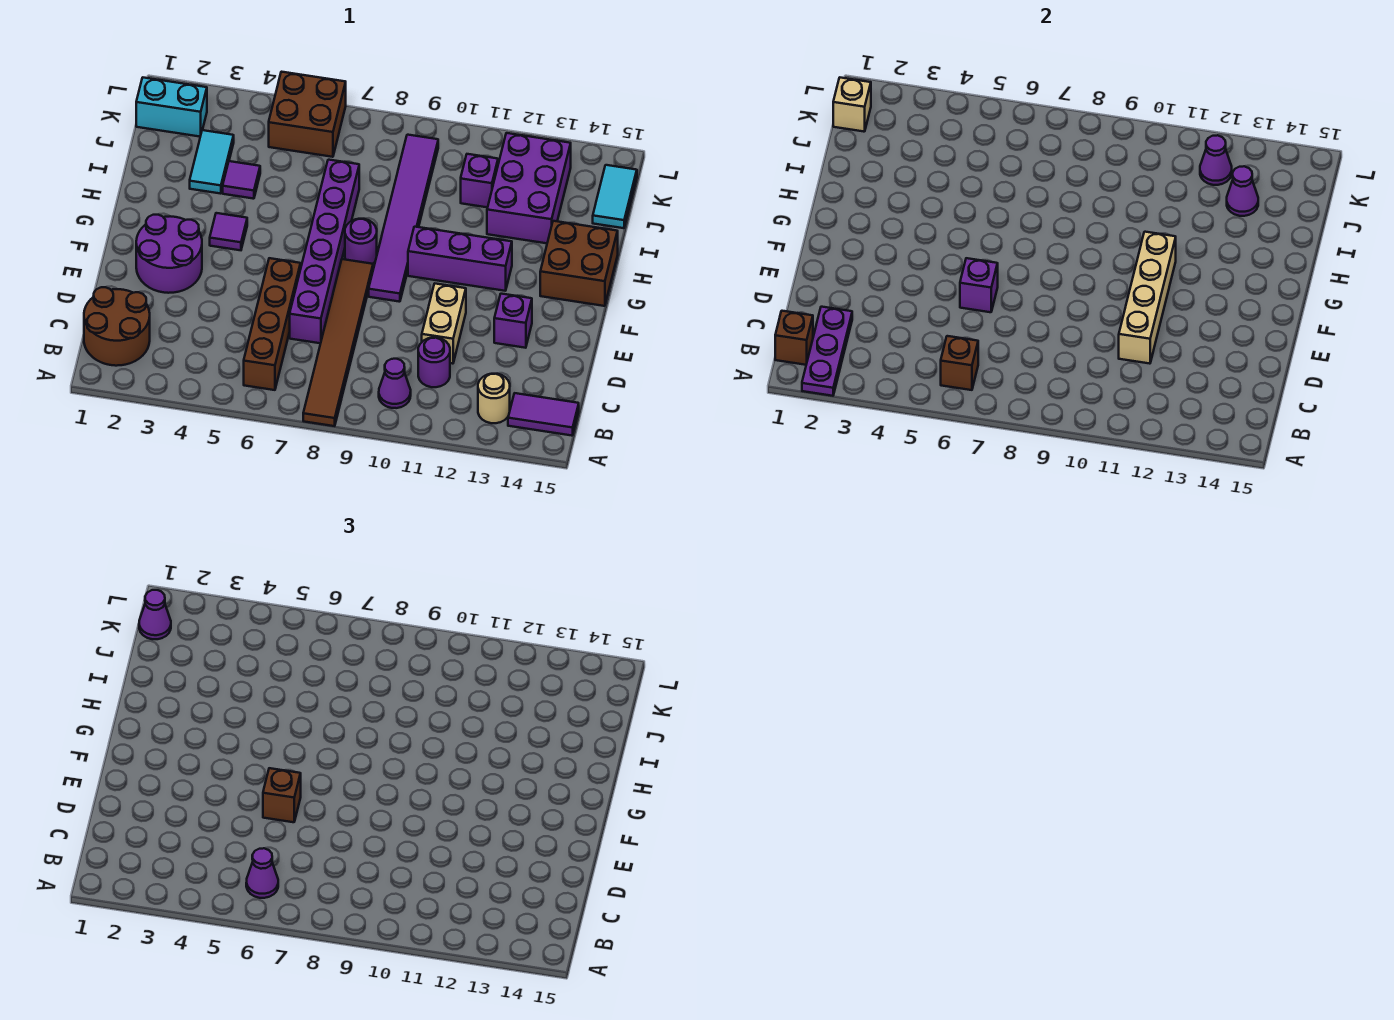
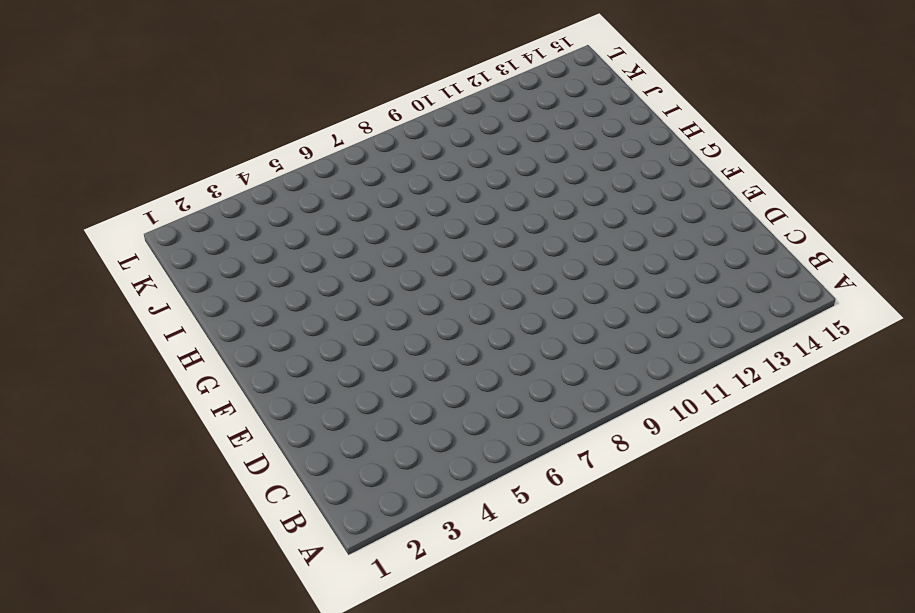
none -> brown 1x6 tile [303,259,373,426]
none -> brown 2x2 round brick [84,287,150,366]
none -> brown 1x4 brick [244,258,301,390]
none -> purple 1x1 cone [379,359,411,408]

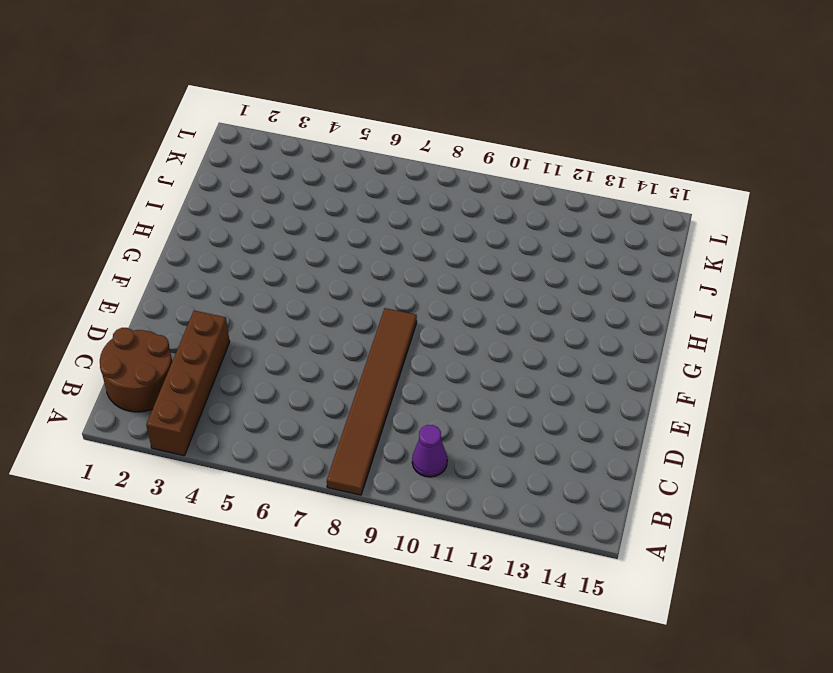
brown 1x4 brick [146,311,230,456] -> brown 1x4 brick moved to [244,258,301,390]
none -> tan 1x1 round brick [478,374,510,423]
none -> purple 1x2 tile [508,393,579,436]
none -> purple 1x1 round brick [418,338,450,387]
none -> purple 1x6 brick [290,160,359,343]

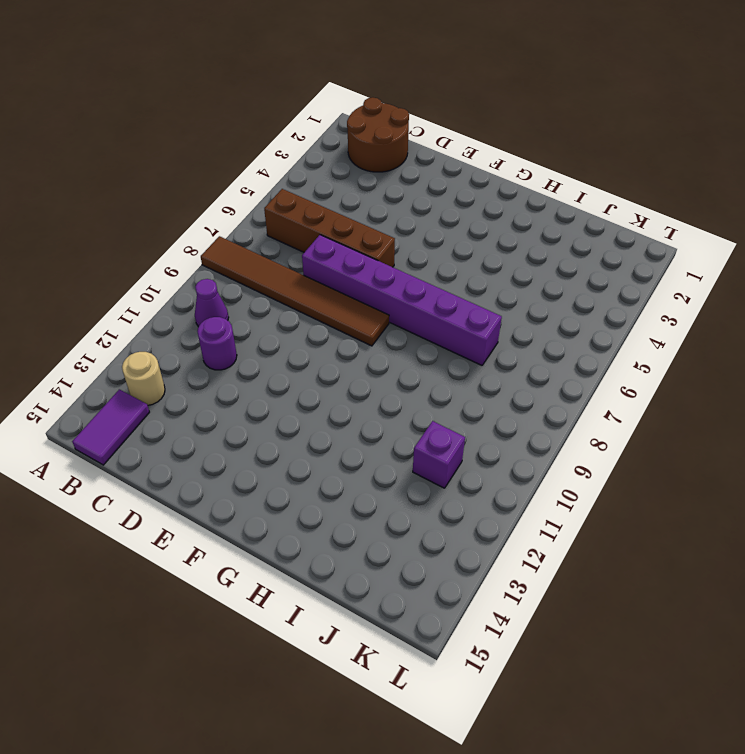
none -> tan 1x2 brick [422,284,466,364]
none -> purple 2x2 round brick [136,215,202,293]
none -> purple 1x1 brick [494,294,532,348]
none -> purple 1x6 tile [369,135,438,302]

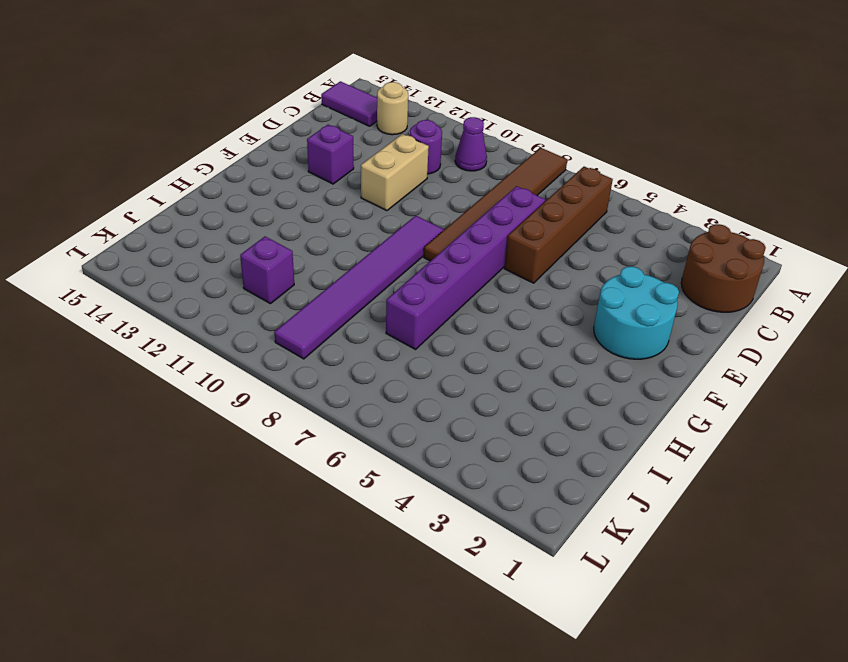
cyan 2x2 round brick [594,266,679,359] -> purple 2x2 round brick [136,215,202,293]
none -> purple 1x1 tile [210,213,247,250]
none -> purple 1x1 round brick [345,219,377,264]
none -> purple 1x3 brick [408,227,512,291]
none -> brown 2x2 brick [540,221,618,306]

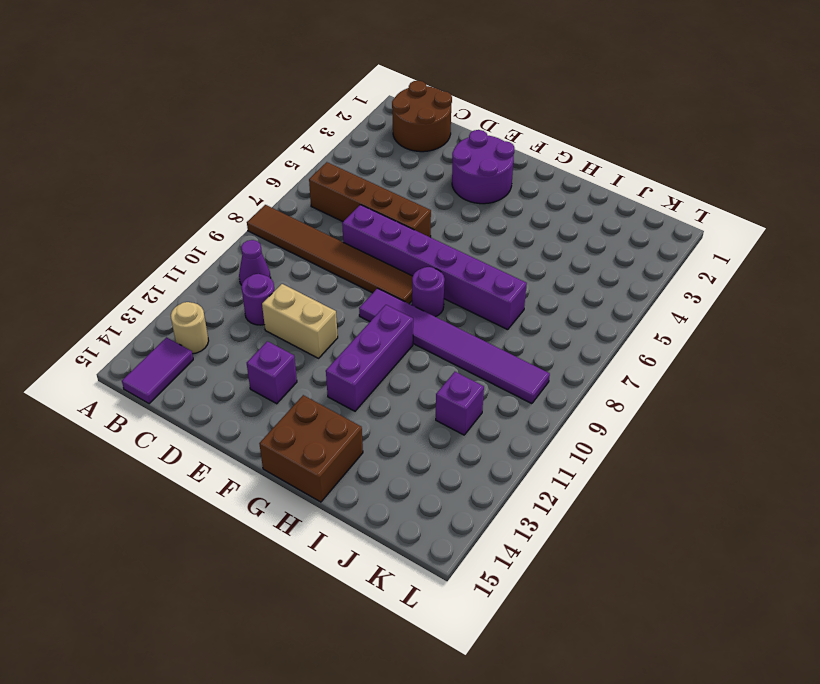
none -> purple 1x1 tile [210,213,247,250]
none -> cyan 1x2 tile [190,130,234,194]
none -> purple 1x1 tile [223,161,260,199]
none -> purple 2x3 brick [487,133,571,243]

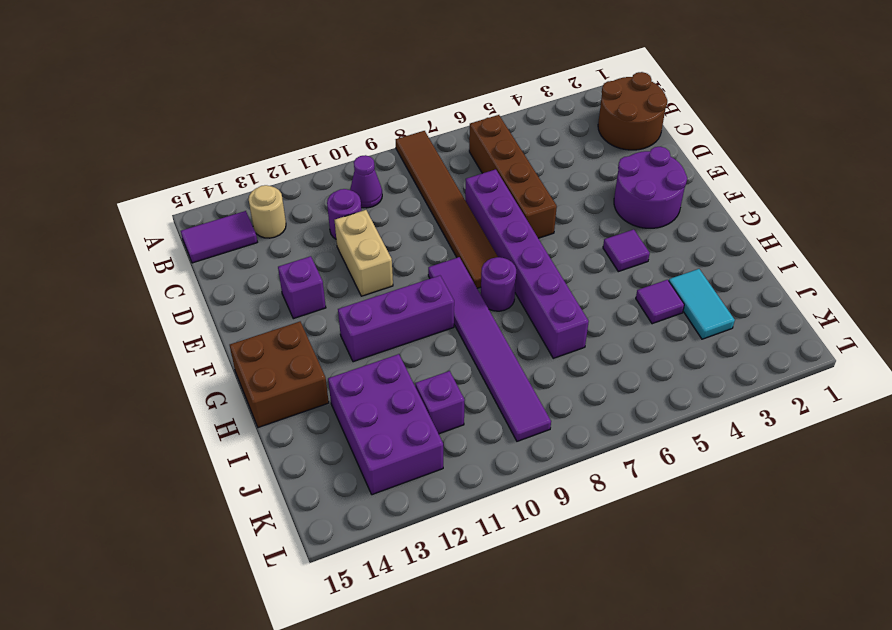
none -> cyan 1x2 tile [593,165,637,228]
none -> cyan 1x2 brick [136,78,207,137]
none -> brown 2x2 brick [269,72,346,157]
none -> purple 1x3 plate [802,307,852,396]

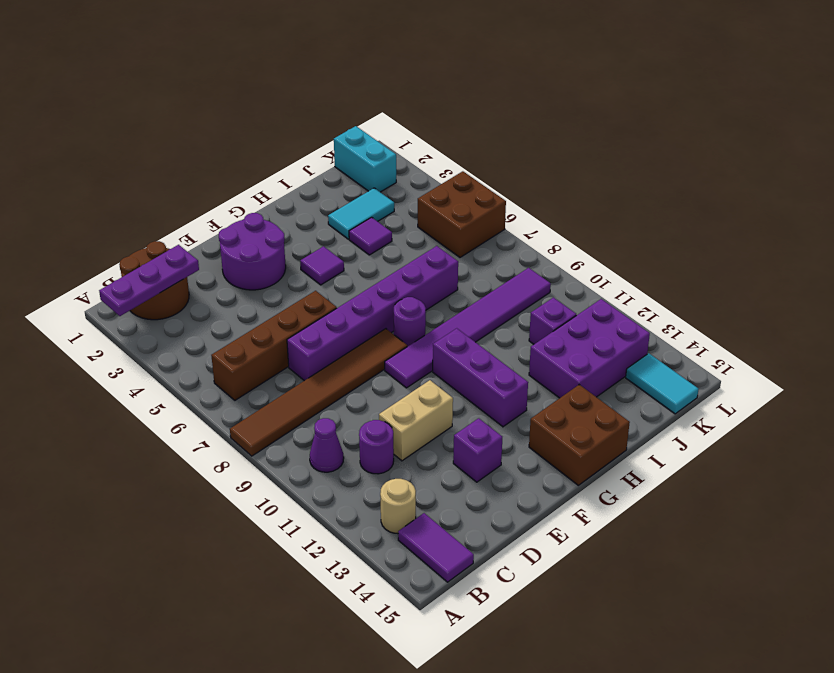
cyan 1x2 tile [626,353,698,414] -> cyan 1x2 tile turned to [593,165,637,228]
none -> brown 1x1 brick [775,311,813,365]
none -> brown 1x1 brick [941,336,978,390]
none -> tan 1x4 brick [1119,232,1176,364]
none -> purple 1x1 brick [960,258,998,312]

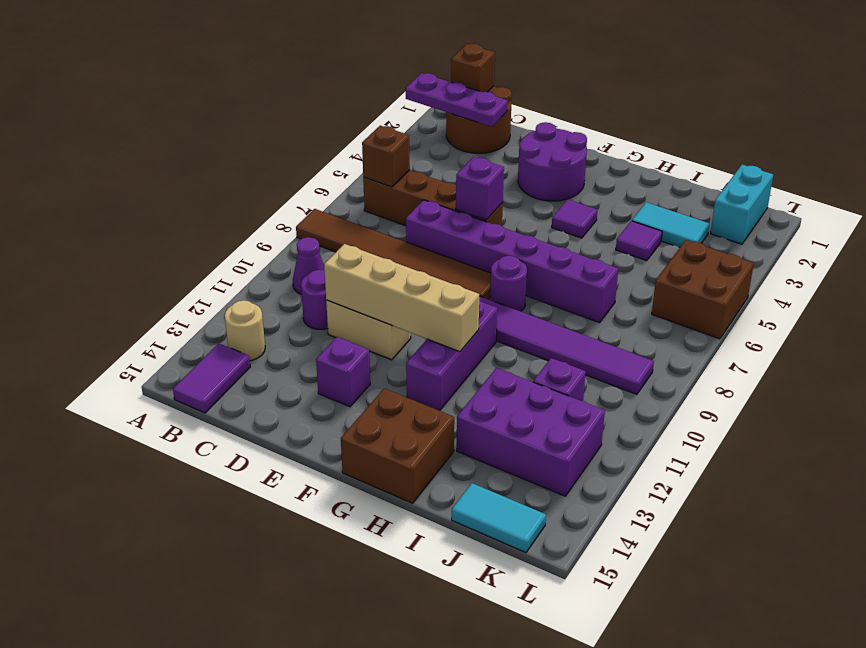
none -> purple 1x1 cone [1227,166,1258,216]
none -> tan 1x1 brick [833,78,871,132]
none -> purple 1x1 cone [1200,135,1232,185]
none -> purple 1x1 cone [246,848,278,898]

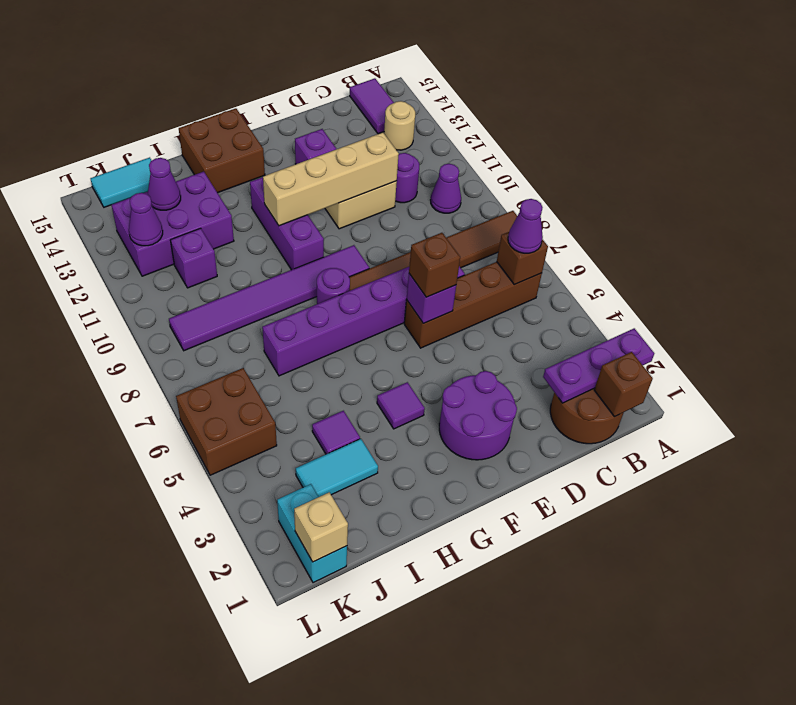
none -> purple 1x1 cone [139,590,171,639]

